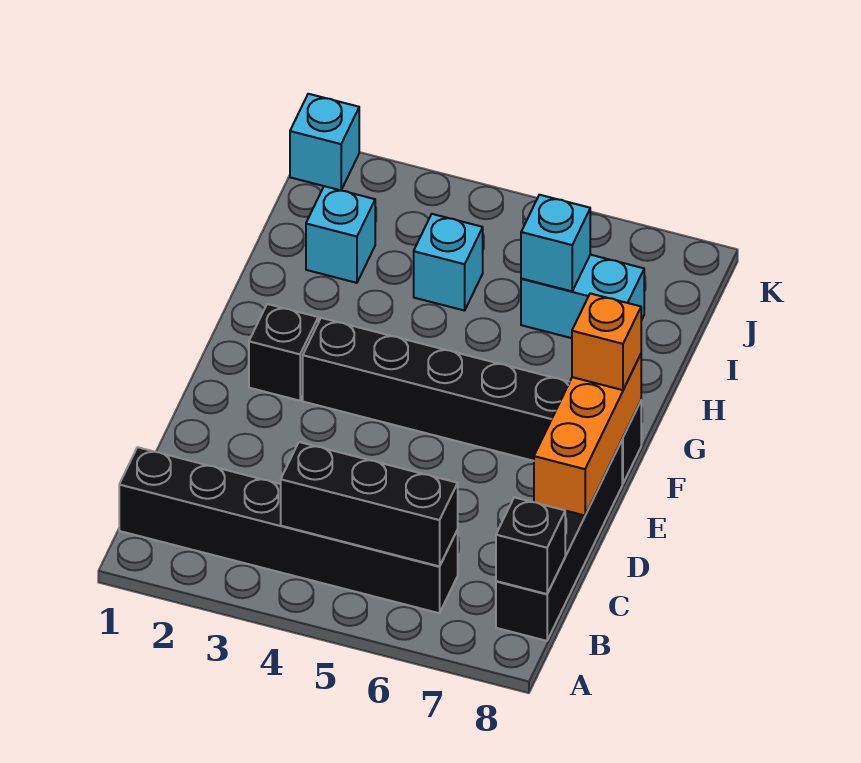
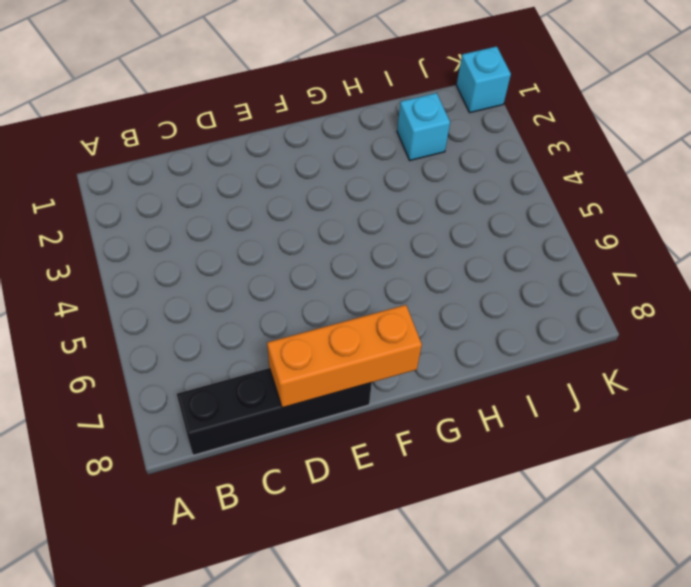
none -> black 1x6 brick [119,447,458,613]
none -> black 1x1 brick [249,304,318,401]
none -> black 1x6 brick [303,318,641,484]

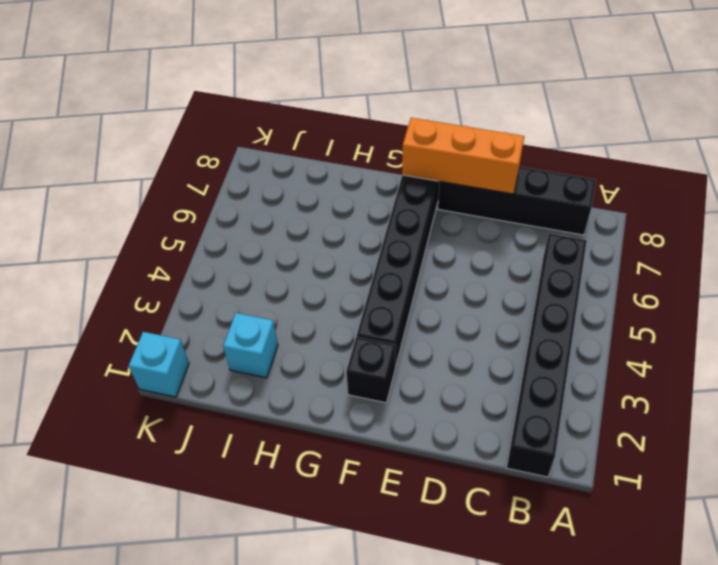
none -> cyan 1x1 brick [414,214,483,311]
none -> cyan 1x2 brick [521,255,644,338]
none -> black 1x3 brick [281,442,458,566]

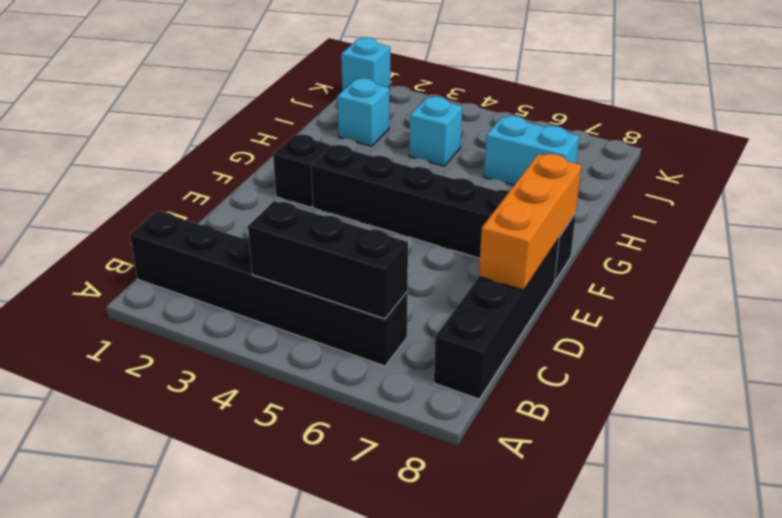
none -> black 1x1 brick [496,497,565,594]
none -> cyan 1x1 brick [521,195,590,291]
none -> orange 1x1 brick [572,293,641,390]

